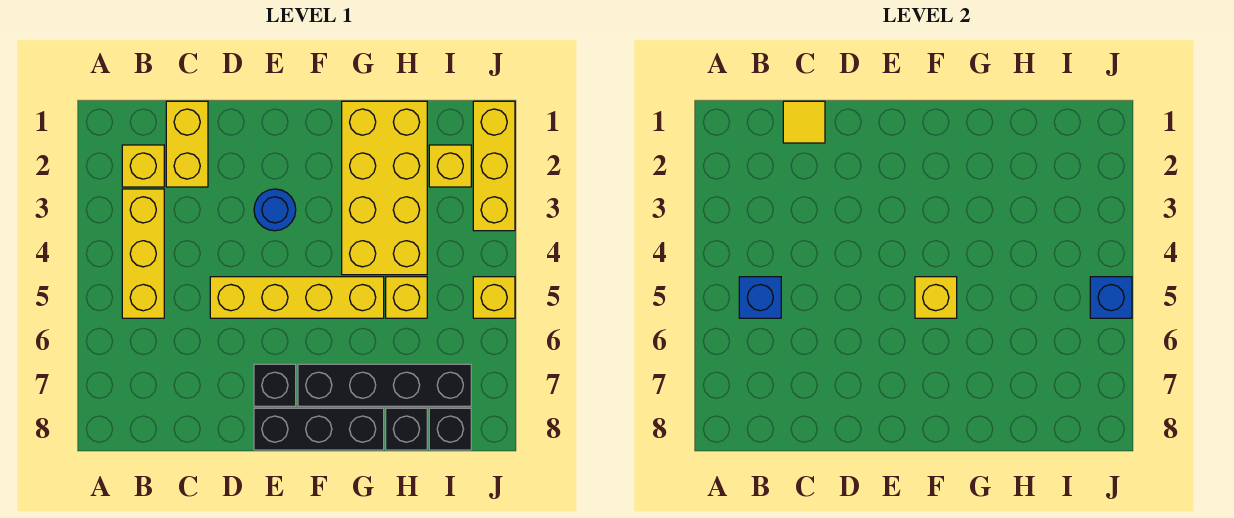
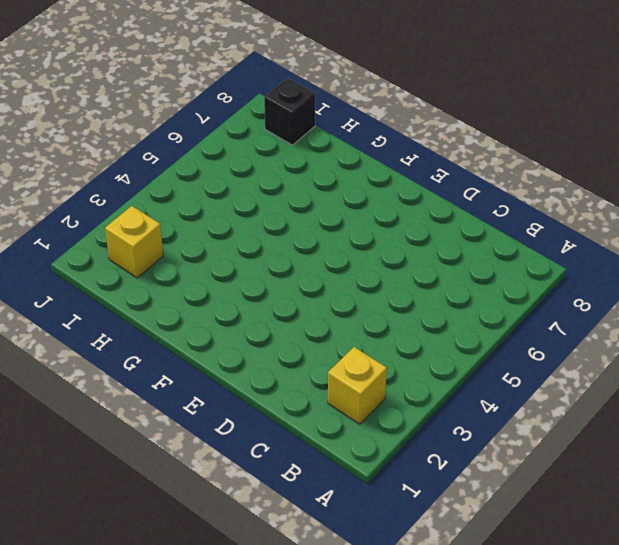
none -> yellow 1x3 brick [122,189,164,318]
none -> yellow 1x2 brick [166,101,208,187]
none -> yellow 1x4 brick [210,277,384,318]

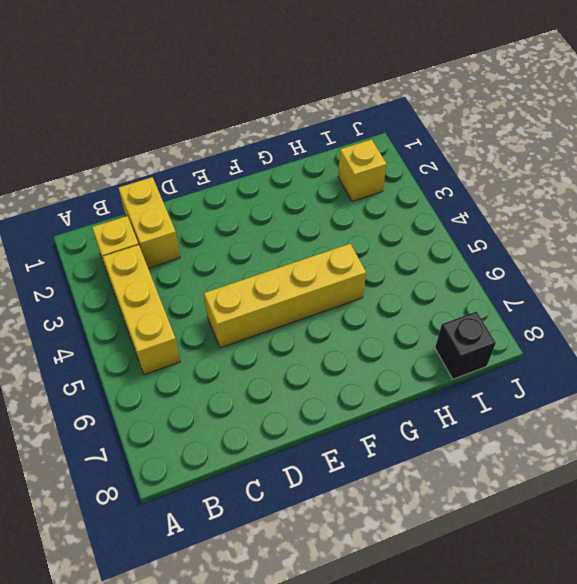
none -> blue 1x1 round brick [254,189,296,231]
none -> black 1x1 brick [254,364,296,406]
none -> black 1x3 brick [254,408,384,450]

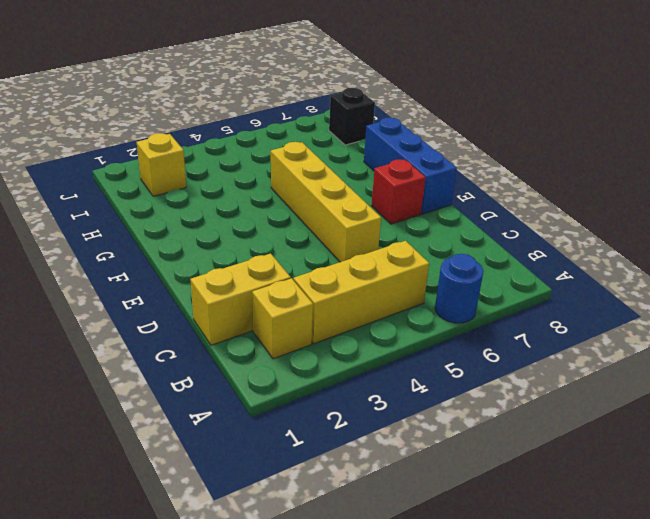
blue 1x1 round brick [435,254,483,323] -> blue 1x1 round brick moved to [254,189,296,231]
red 1x1 brick [371,159,426,224] -> black 1x1 brick [254,364,296,406]
blue 1x3 brick [364,117,457,214] -> black 1x3 brick [254,408,384,450]
none -> black 1x4 brick [298,364,471,406]
none -> yellow 2x4 brick [342,101,427,275]
none -> yellow 1x1 brick [386,277,427,318]

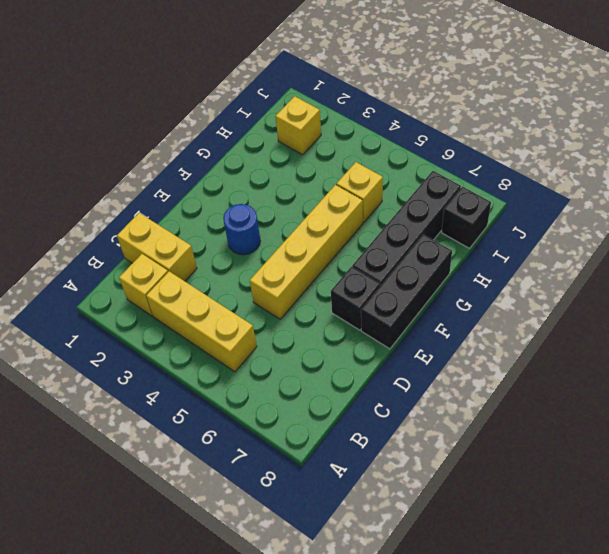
none -> yellow 2x4 brick [342,101,427,275]
none -> black 1x1 brick [386,408,427,450]
none -> yellow 1x3 brick [473,101,515,231]

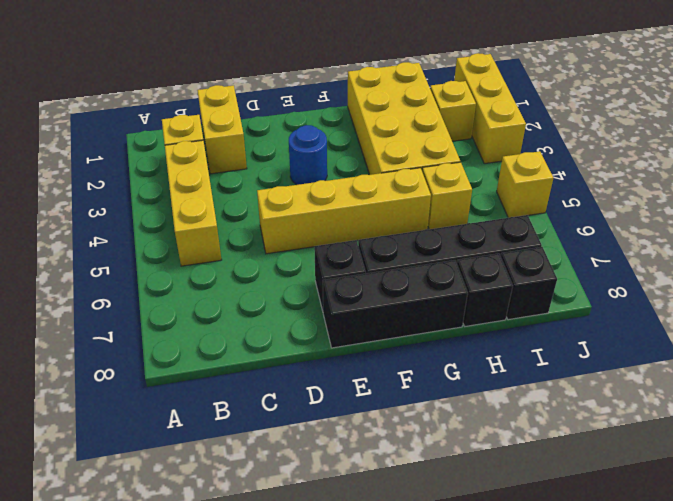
none -> blue 1x1 brick [739,277,781,318]
none -> yellow 1x1 tile [783,101,825,143]
none -> yellow 1x1 brick [915,277,957,318]

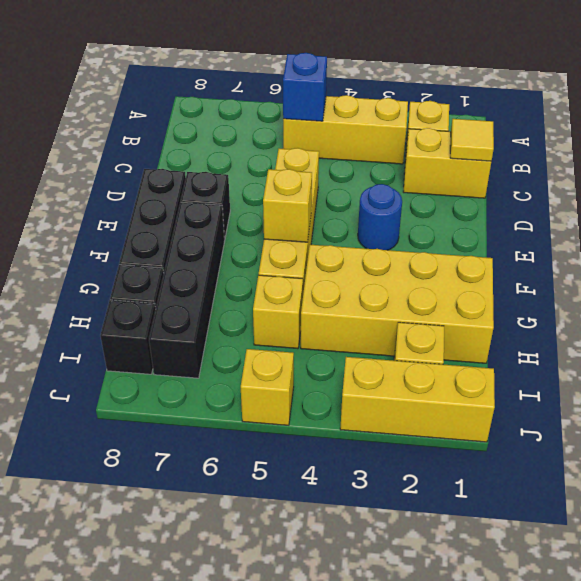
none -> blue 1x1 brick [1090,277,1132,318]

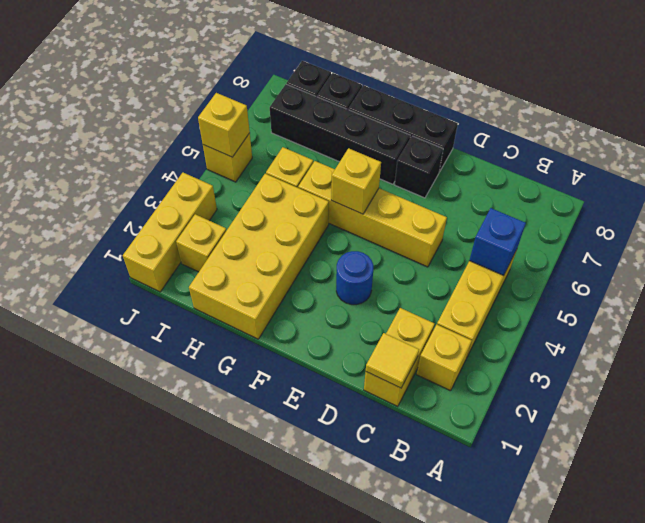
yellow 1x1 brick [198,93,250,157] -> blue 1x1 brick [1090,277,1132,318]

